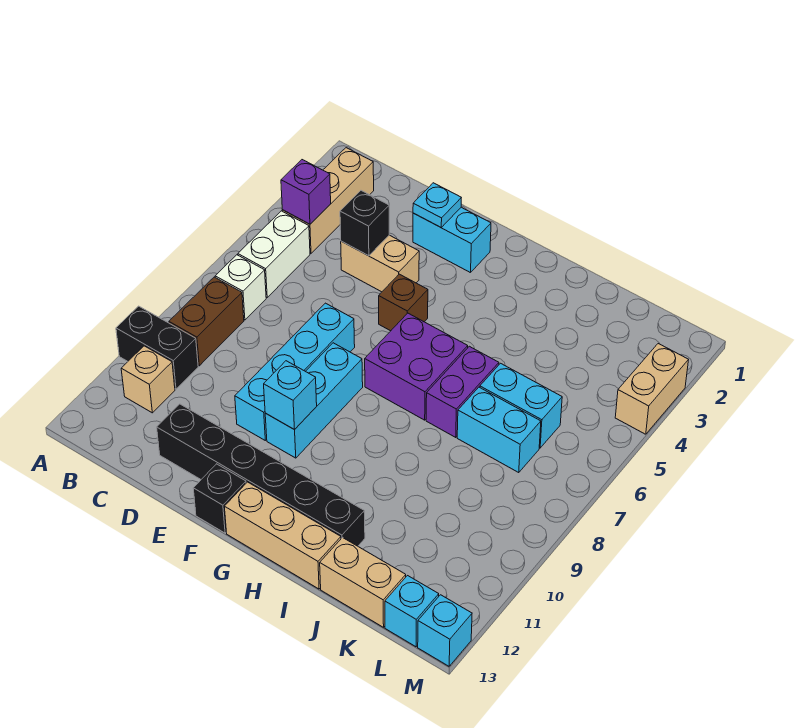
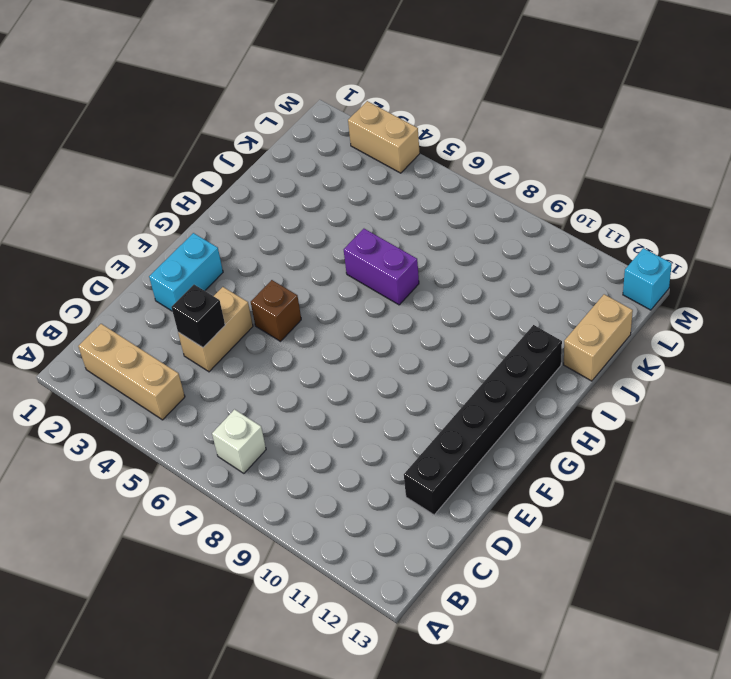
none -> black 1x2 brick [116,306,198,389]
none -> white 1x2 brick [238,211,310,297]
none -> brown 1x2 brick [169,277,244,366]

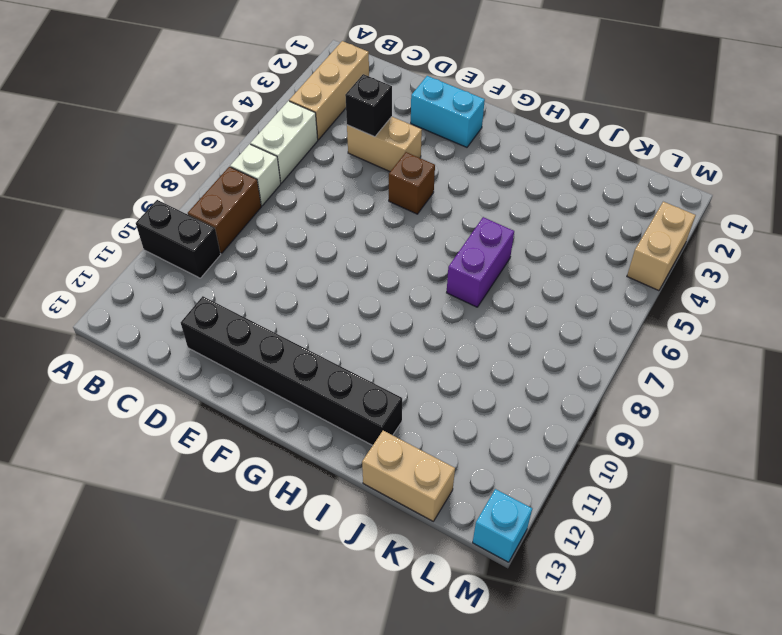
none -> tan 1x1 brick [121,346,175,413]
none -> cyan 1x4 brick [235,303,355,440]
none -> cyan 1x3 brick [265,343,363,458]

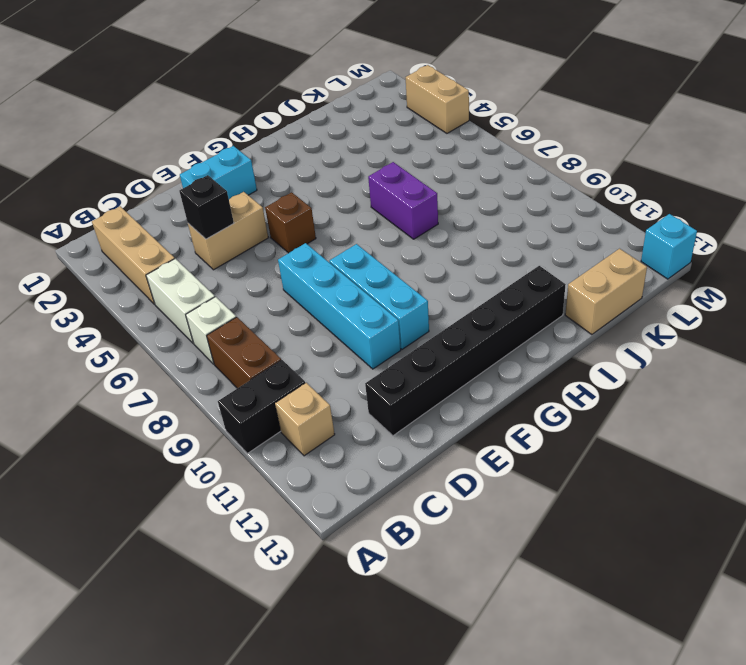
none -> black 1x1 brick [193,464,246,533]
none -> purple 2x2 brick [365,313,468,420]
none -> tan 1x3 brick [224,482,341,589]

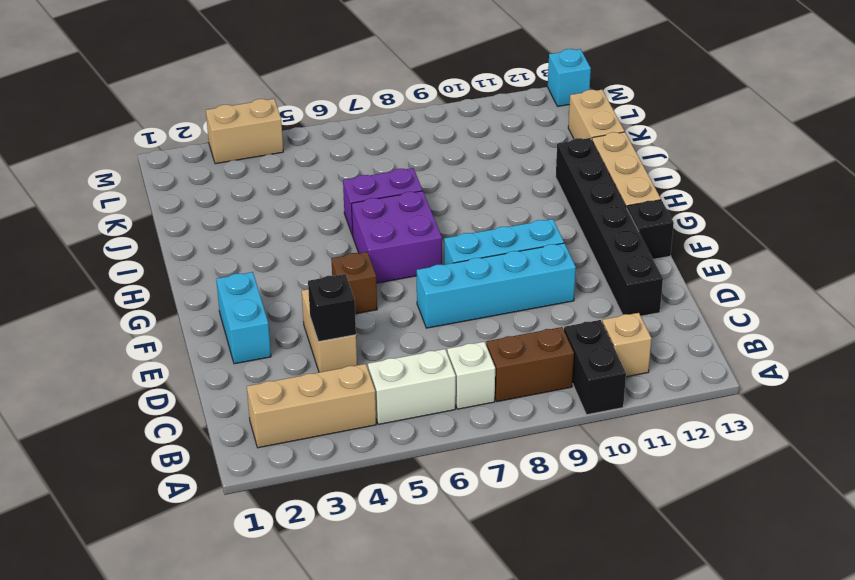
none -> cyan 1x2 brick [480,363,562,448]
none -> cyan 1x2 brick [457,387,541,472]
none -> cyan 1x1 brick [385,576,439,647]

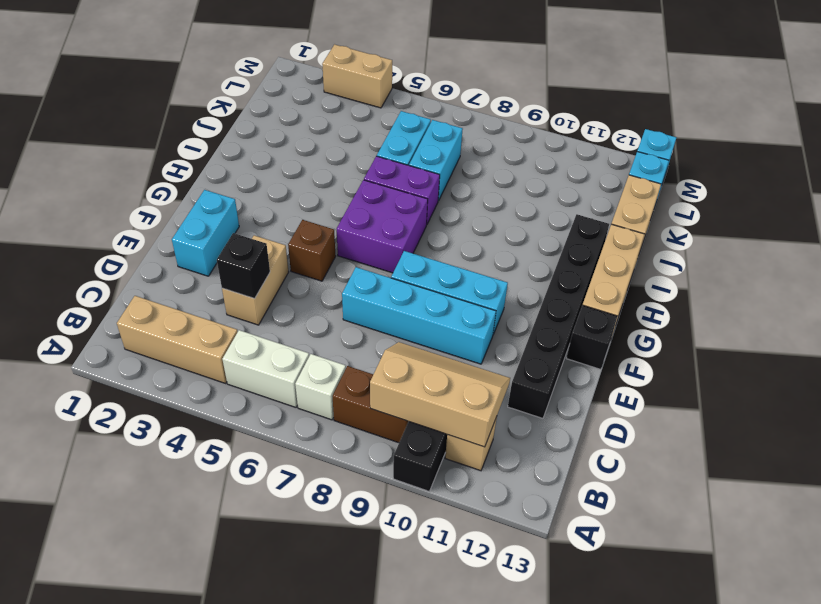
tan 2x3 slope [370,342,510,447] -> none
none -> purple 1x1 brick [281,160,331,224]
none -> cyan 1x1 plate [413,183,461,227]
none -> cyan 1x1 brick [264,361,317,430]

